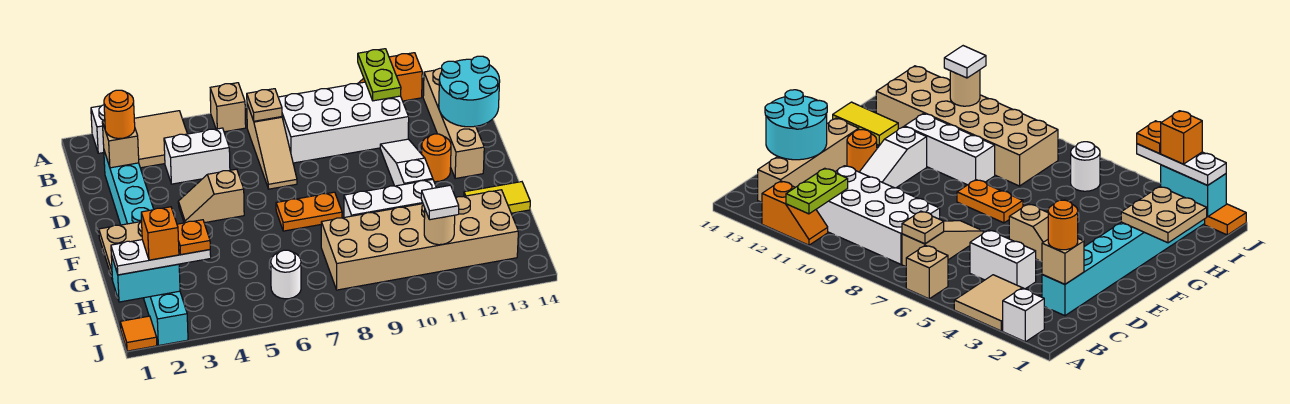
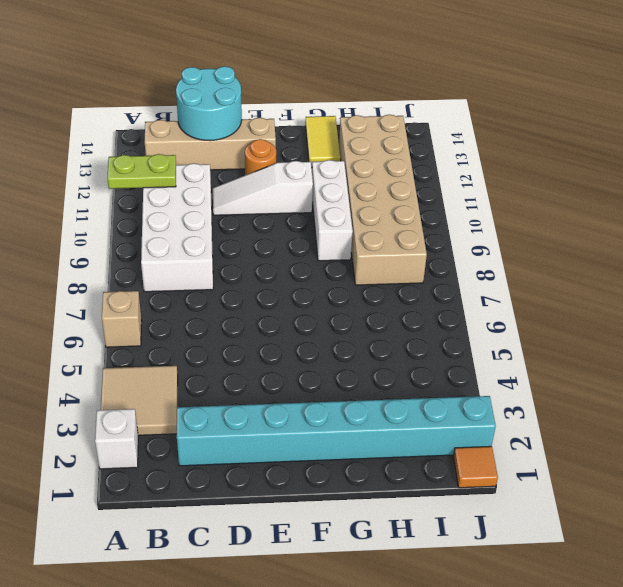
none -> orange 1x2 slope [359,53,422,101]
none -> tan 1x3 slope [247,104,297,189]
none -> white 1x2 brick [164,128,230,184]
none -> tan 1x2 slope [178,169,244,223]

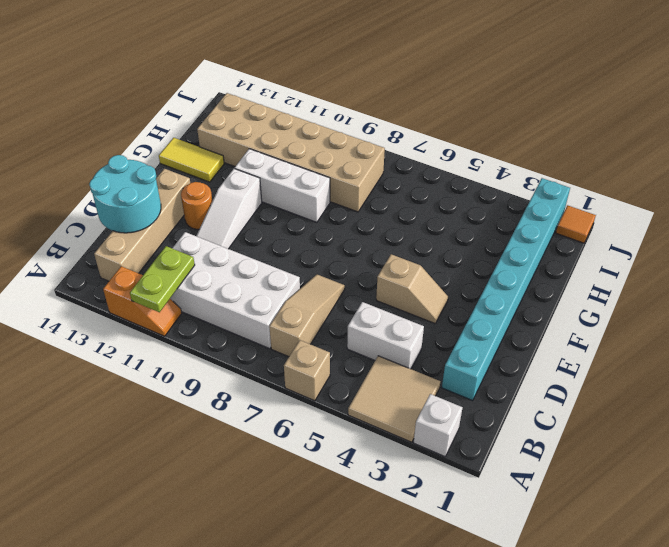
none -> orange 1x2 plate [276,192,342,231]
none -> white 1x1 round brick [271,250,301,299]
none -> tan 1x1 plate [247,89,282,121]
none -> tan 1x1 brick [102,121,139,168]

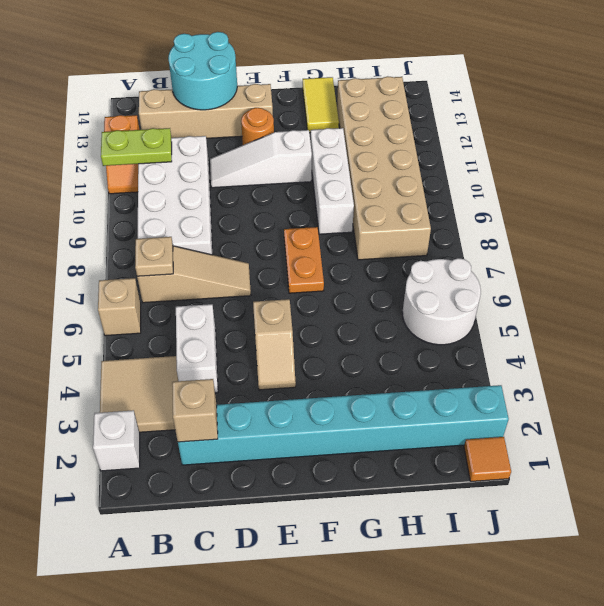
white 2x2 round brick [402,258,481,345] -> white 1x1 round brick [271,250,301,299]
none -> tan 2x2 plate [99,221,142,280]
none -> cyan 1x2 brick [111,255,180,302]
none -> tan 1x1 round brick [424,210,455,245]
none -> orange 1x1 round brick [104,90,135,139]

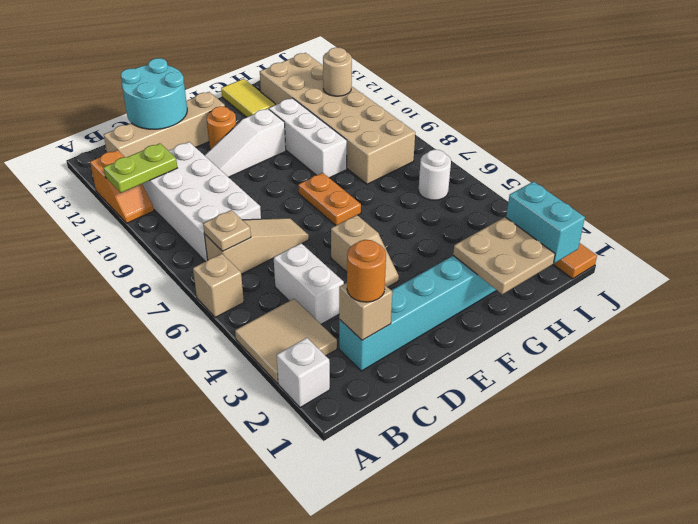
none -> white 1x3 plate [111,240,211,275]
none -> white 1x1 tile [421,185,459,220]
none -> orange 1x1 brick [141,207,179,260]
none -> orange 1x1 plate [177,220,210,255]

